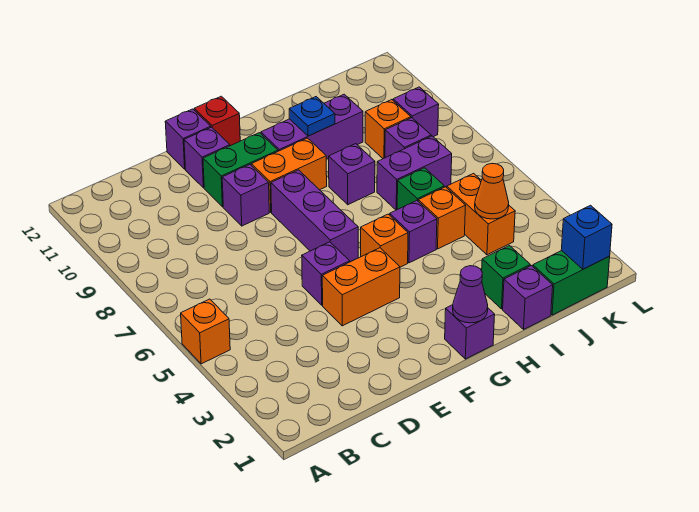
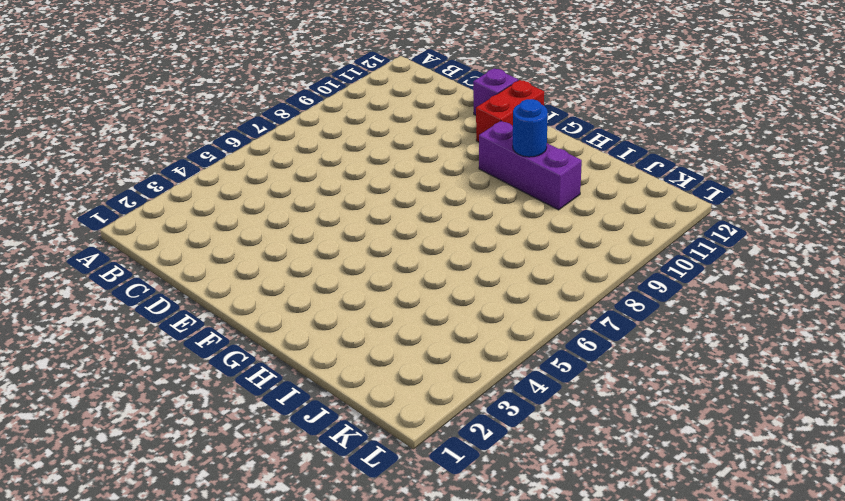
red 1x2 brick [476,80,544,142] -> red 1x1 brick [194,96,240,146]
blue 1x1 round brick [513,99,548,157] -> blue 1x1 plate [289,97,335,136]
none -> orange 1x1 brick [181,299,230,364]
none -> orange 1x2 brick [322,248,400,326]
none -> purple 1x1 brick [302,242,350,305]

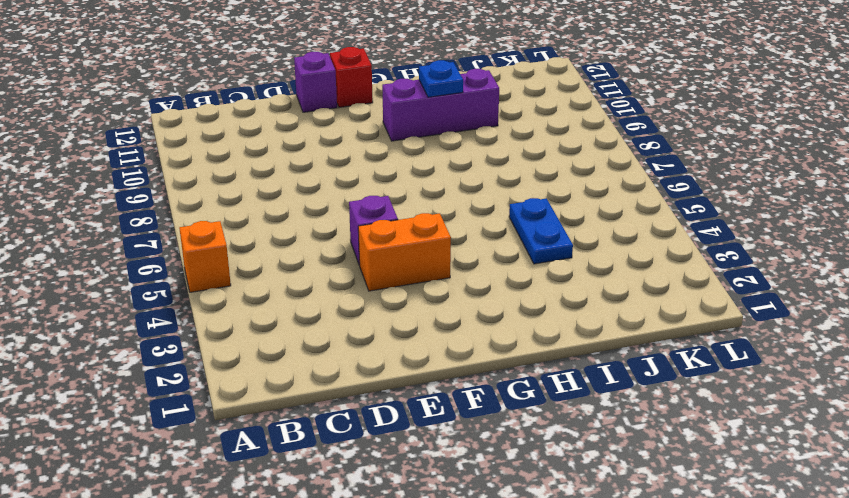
blue 1x2 plate [509,198,573,264] -> orange 1x1 brick [418,187,466,249]
none -> purple 1x1 brick [222,165,269,226]
none -> green 1x2 brick [203,133,278,207]
none -> purple 1x1 brick [184,127,230,188]

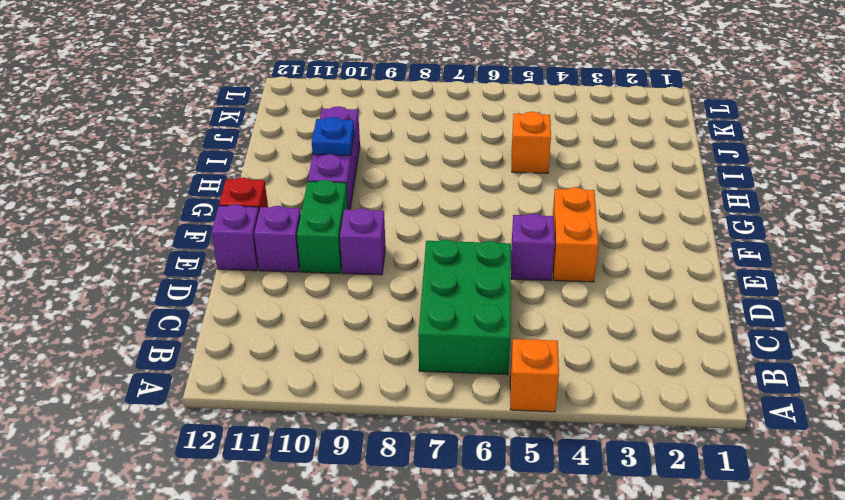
green 2x3 brick [418,240,511,375] -> none
none -> purple 1x3 brick [271,170,358,262]
none -> orange 1x2 brick [251,138,327,212]
none -> purple 1x1 brick [445,305,495,359]

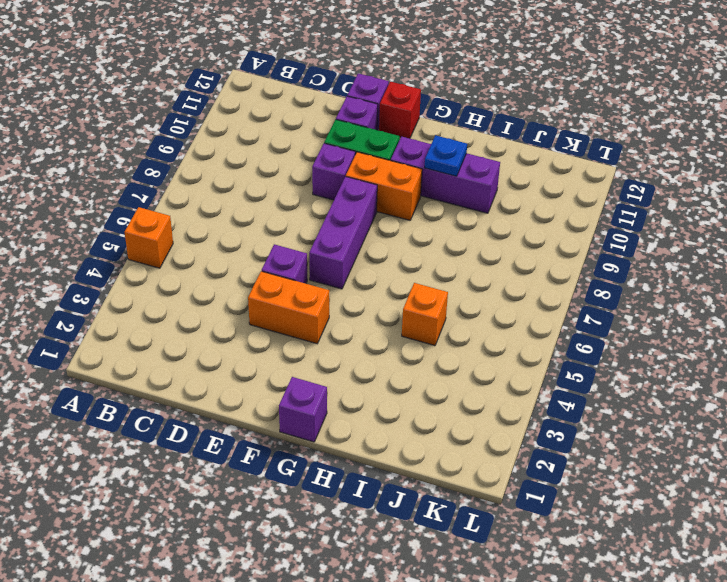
none -> orange 1x1 brick [361,214,408,267]
none -> purple 1x1 brick [390,201,437,263]
none -> purple 1x1 brick [329,144,375,205]

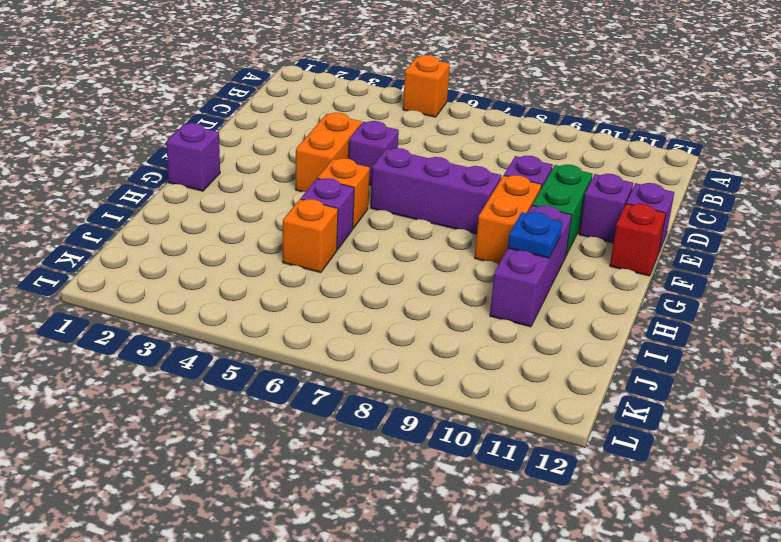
none -> purple 1x1 brick [329,144,375,205]
none -> purple 1x1 brick [503,266,553,329]
none -> green 1x1 brick [482,246,530,309]

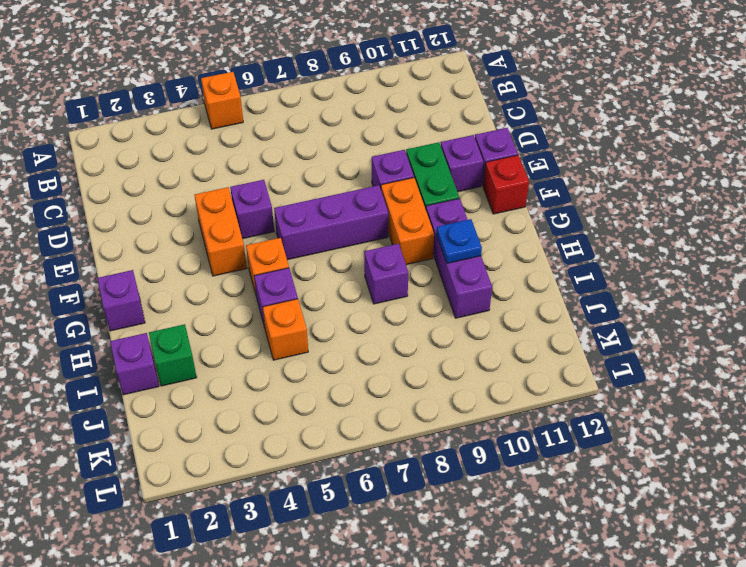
none -> green 1x1 brick [397,168,444,209]
none -> purple 1x2 brick [377,136,452,210]
none -> green 1x2 brick [533,251,610,315]

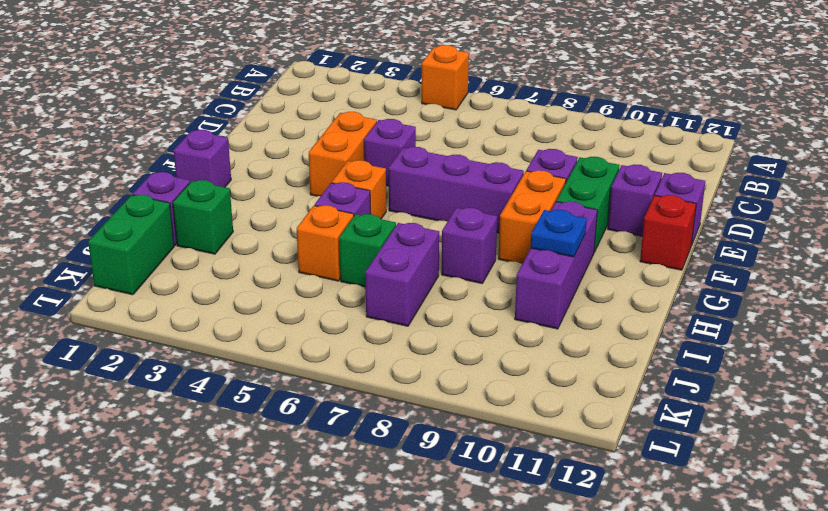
none -> orange 1x2 brick [447,173,515,255]
none -> purple 1x1 brick [385,118,431,158]
none -> orange 1x1 brick [365,100,411,159]

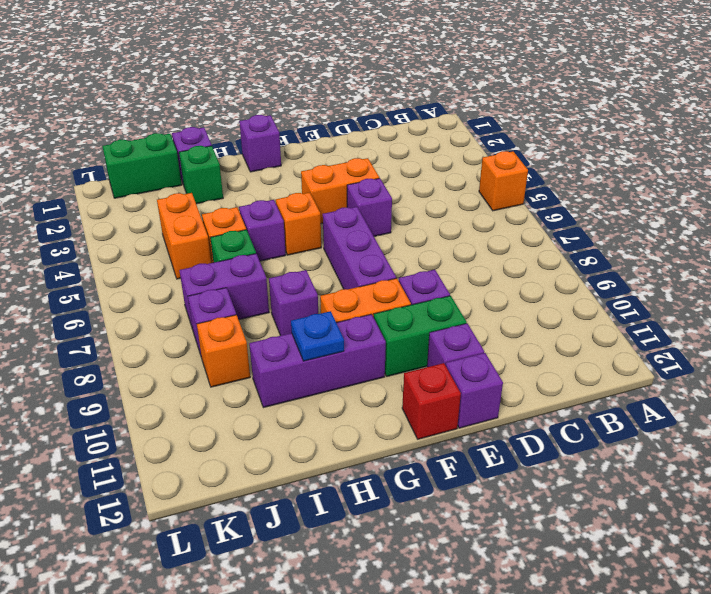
none -> purple 1x1 brick [393,87,439,137]
none -> purple 1x1 cone [453,266,488,323]
none -> orange 1x1 cone [475,164,509,219]

